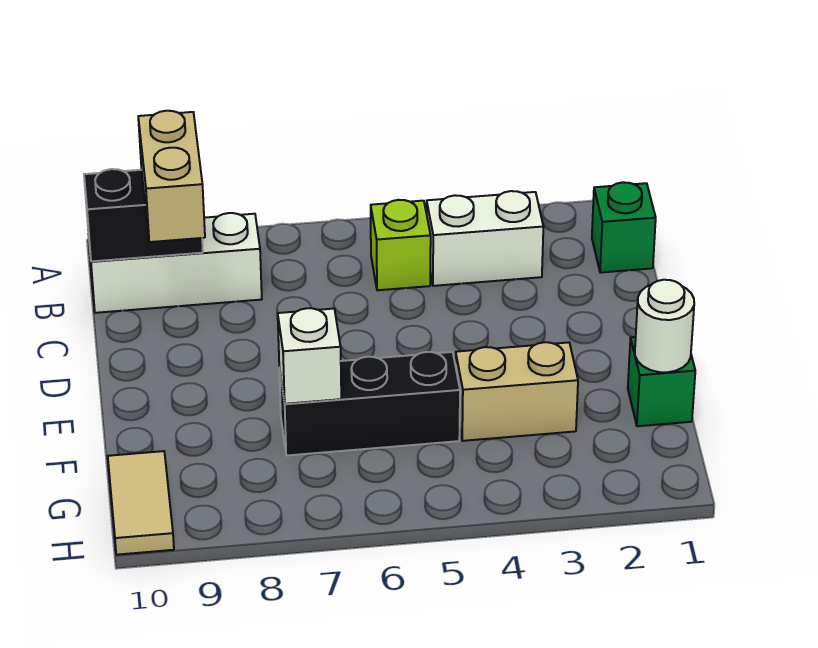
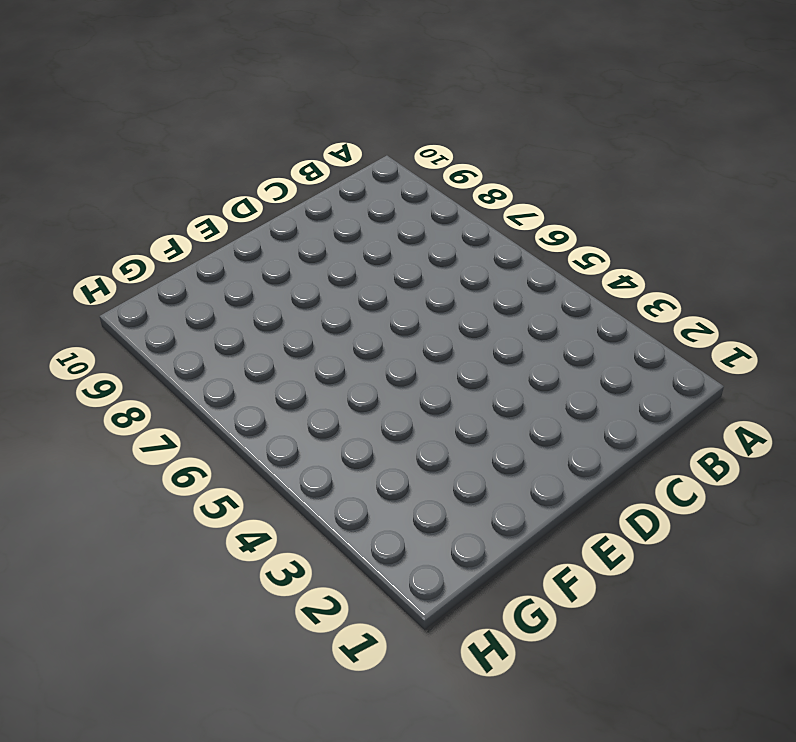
none -> green 1x1 brick [592,182,656,273]
none -> white 1x2 brick [426,191,543,286]
none -> lime 1x1 brick [371,200,431,290]

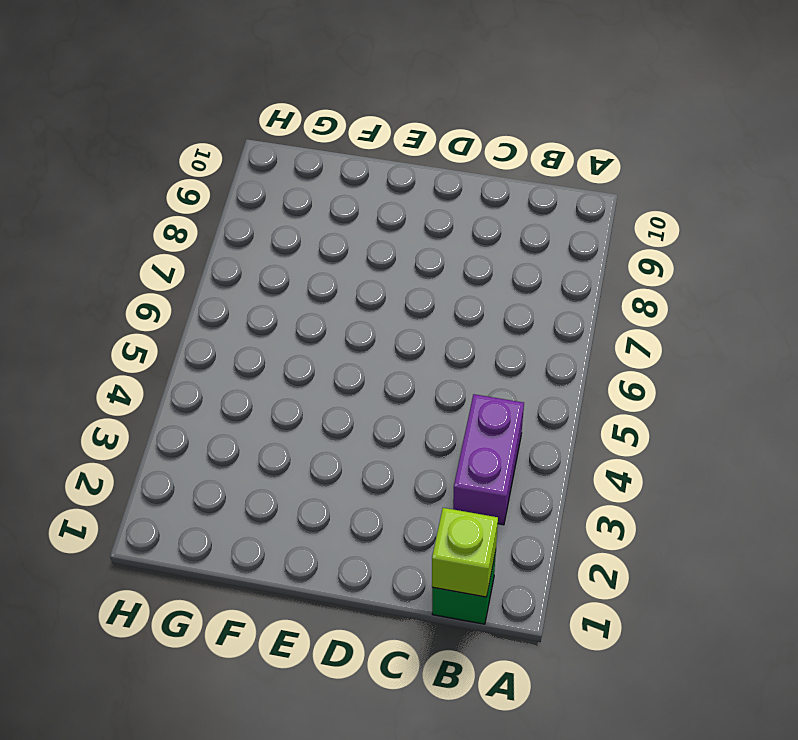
lime 1x1 brick [432,508,498,597] -> lime 1x1 brick moved to [371,200,431,290]
purple 1x2 brick [453,394,524,525] -> white 1x2 brick [426,191,543,286]
none -> white 1x3 brick [88,213,262,313]
none -> green 1x1 brick [628,337,695,426]
none -> tan 1x2 brick [455,342,578,441]

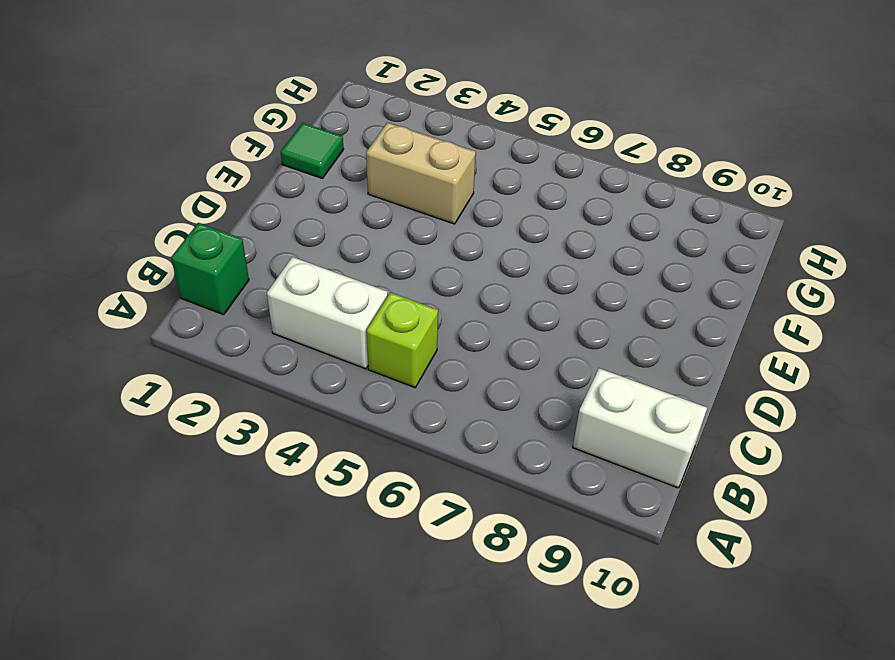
white 1x2 brick [573,368,707,488] -> white 1x3 brick [88,213,262,313]
green 1x1 tile [281,123,344,179] -> green 1x1 brick [628,337,695,426]
none -> black 1x3 brick [279,352,460,456]
none -> tan 1x2 tile [108,451,174,555]
none -> black 1x2 brick [84,169,203,261]

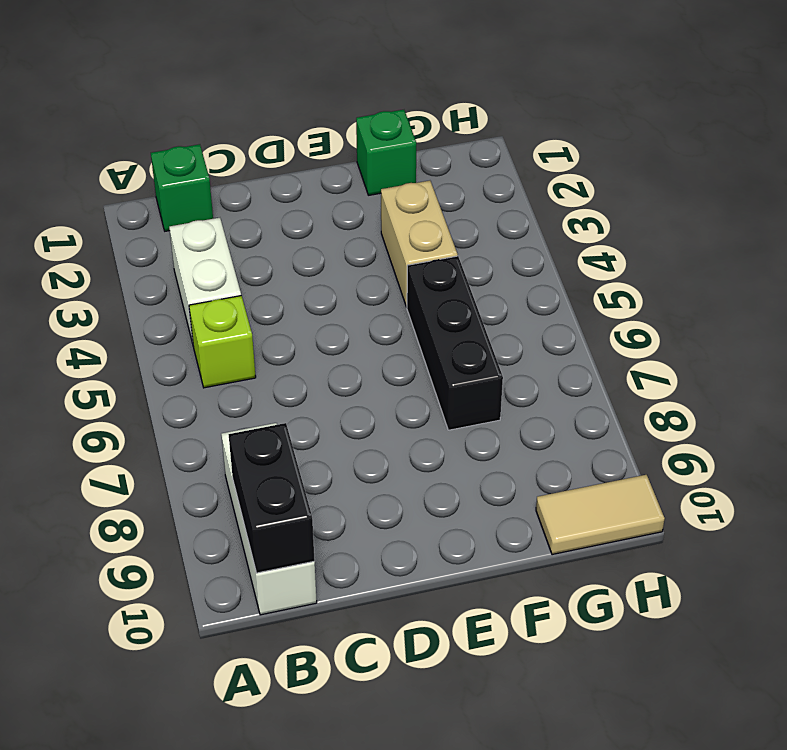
none -> white 1x1 round brick [635,280,694,372]
none -> white 1x1 brick [278,308,341,404]
none -> tan 1x2 brick [138,111,205,242]

